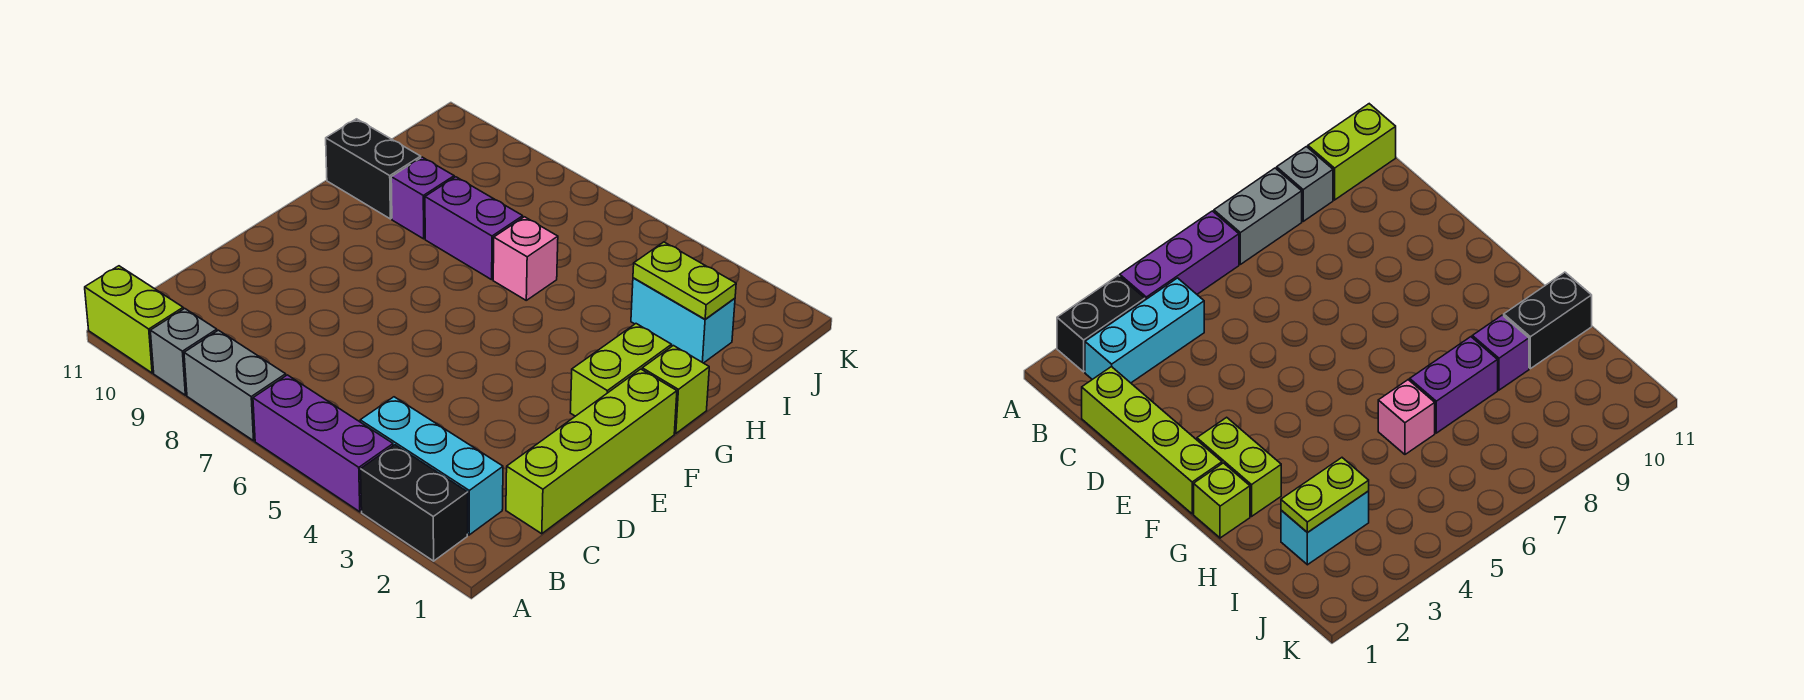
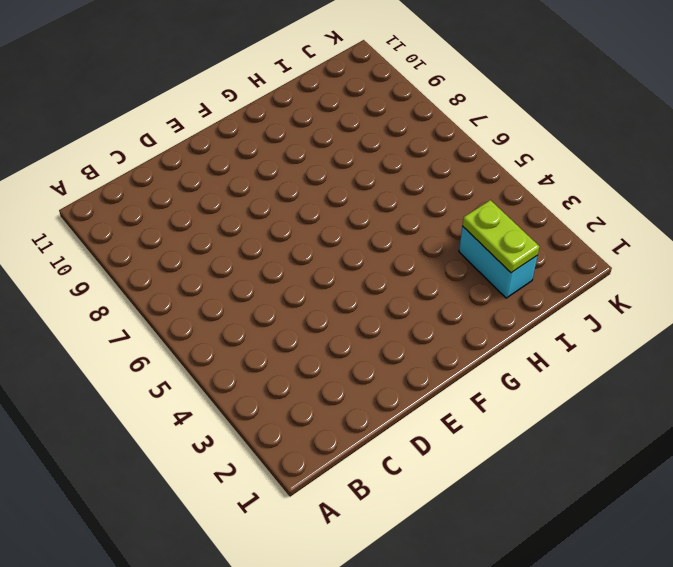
none -> black 1x2 brick [361,445,468,561]
none -> purple 1x3 brick [253,375,393,512]
none -> grey 1x2 brick [184,330,286,441]

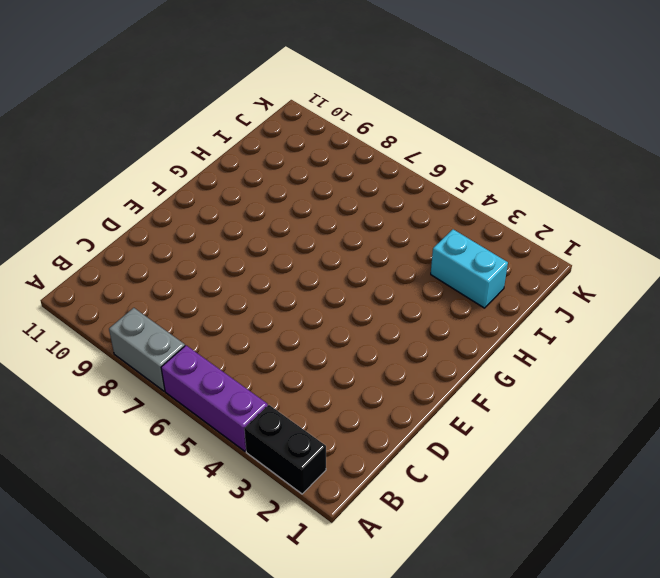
none -> grey 1x1 brick [150,308,217,395]
none -> lime 1x2 brick [85,266,183,373]
none -> cyan 1x3 brick [360,397,503,535]

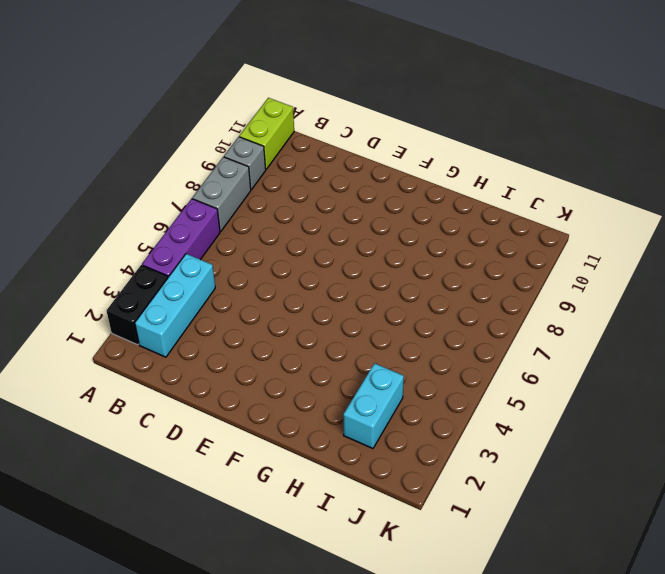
none -> lime 1x4 brick [506,369,677,534]
none -> lime 1x2 brick [570,324,671,416]
none -> lime 1x1 brick [642,346,709,434]

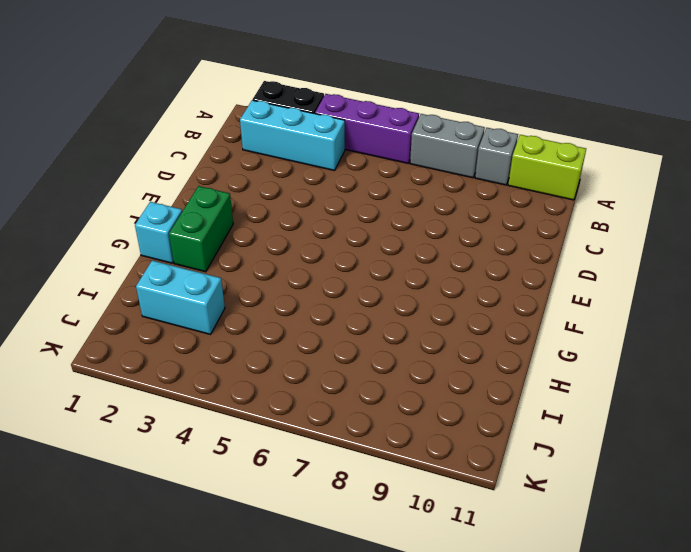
green 1x2 brick [169,186,233,272] -> lime 1x2 brick [570,324,671,416]
cyan 1x1 brick [135,202,182,263] -> lime 1x1 brick [642,346,709,434]
none -> lime 1x4 brick [506,369,677,534]
none -> pink 1x1 brick [493,217,558,300]
none -> purple 1x2 brick [425,177,523,280]

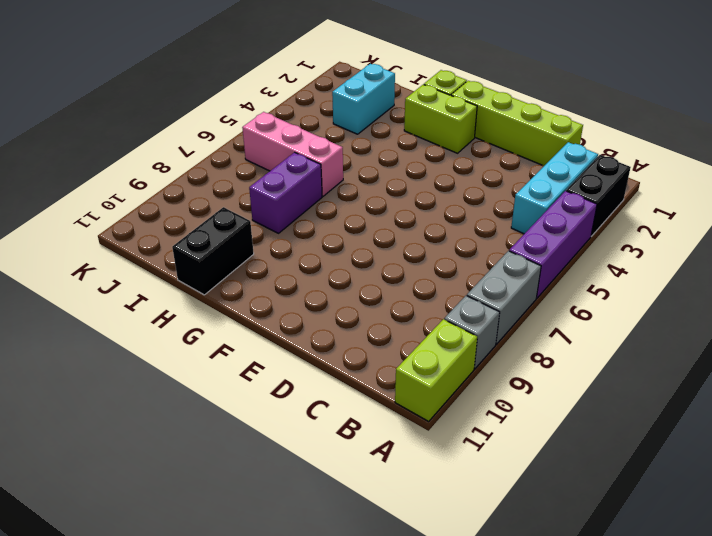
pink 1x3 brick [242,112,343,196] -> pink 1x1 brick [493,217,558,300]
none -> purple 1x1 brick [391,157,454,239]
none -> lime 1x2 plate [633,242,736,319]

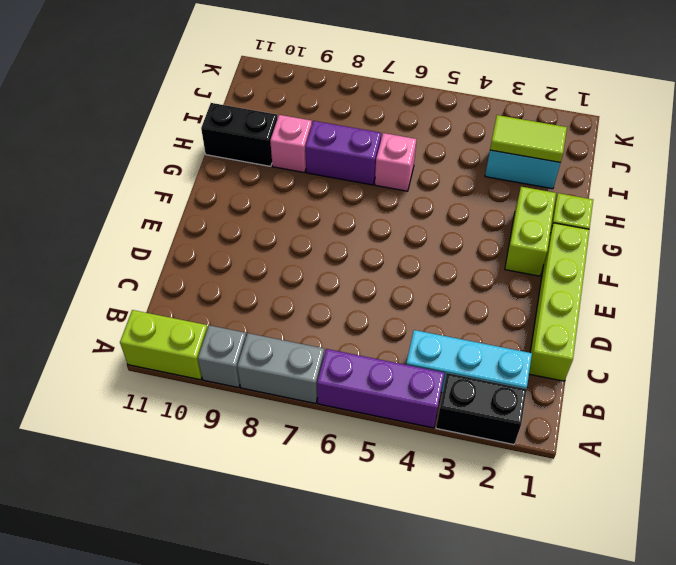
pink 1x1 brick [270,115,312,173] -> purple 1x1 brick [391,157,454,239]
lime 1x2 tile [490,115,567,162] -> lime 1x2 plate [633,242,736,319]

